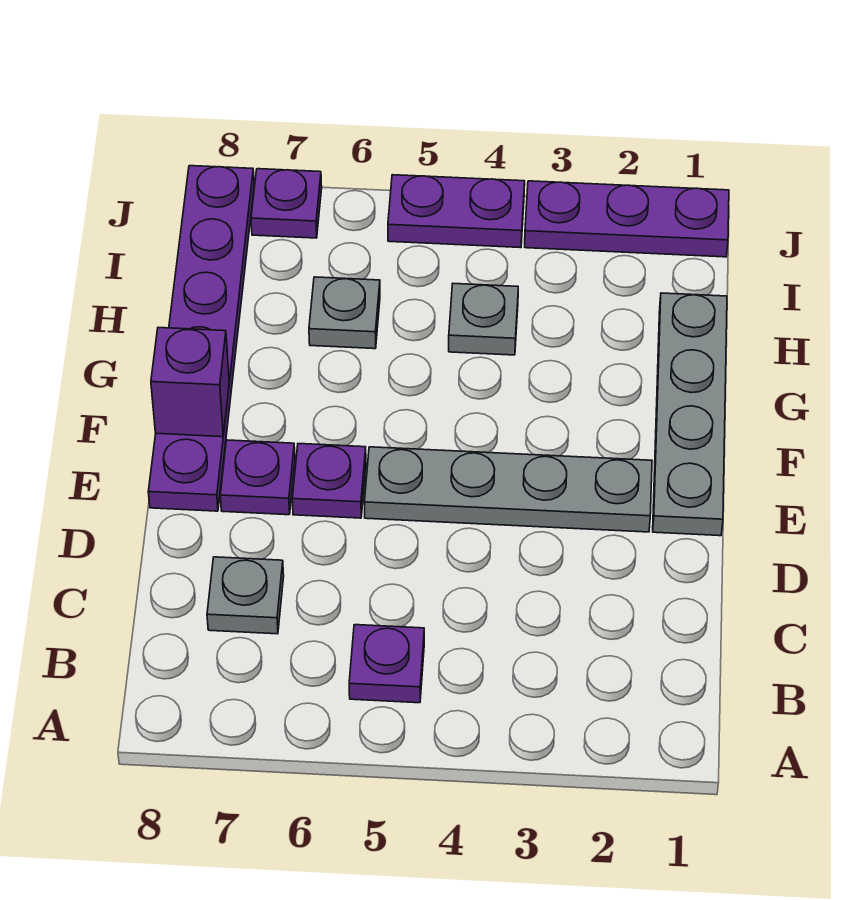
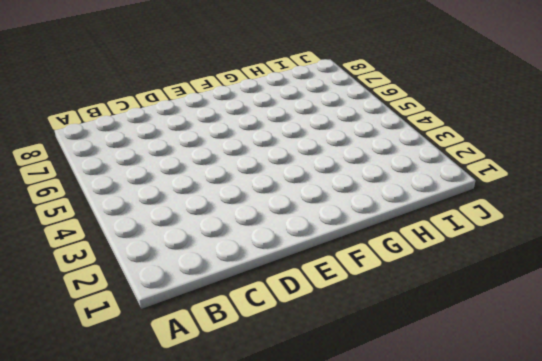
none -> purple 1x1 plate [349,625,424,703]
none -> grey 1x1 plate [207,557,284,634]
none -> grey 1x4 plate [653,293,727,536]

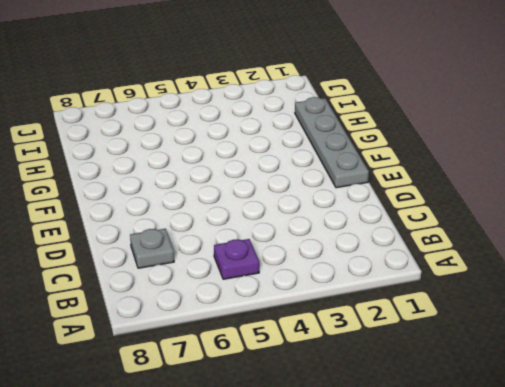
none -> grey 1x4 plate [364,447,652,532]
none -> purple 1x1 plate [292,444,366,518]
none -> purple 1x1 plate [220,440,295,515]

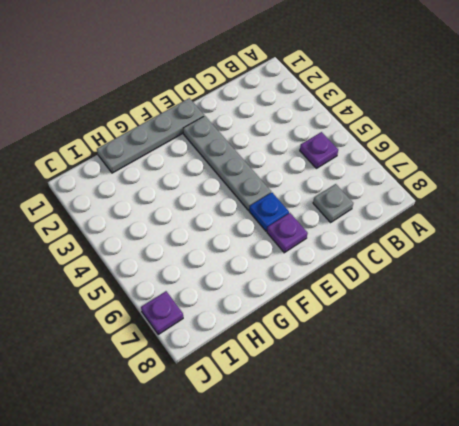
blue 1x1 plate [249,192,289,231] -> purple 1x1 plate [292,444,366,518]
none -> purple 1x6 plate [148,166,254,511]
none -> grey 1x1 plate [449,284,518,355]
none -> grey 1x1 plate [309,277,380,349]

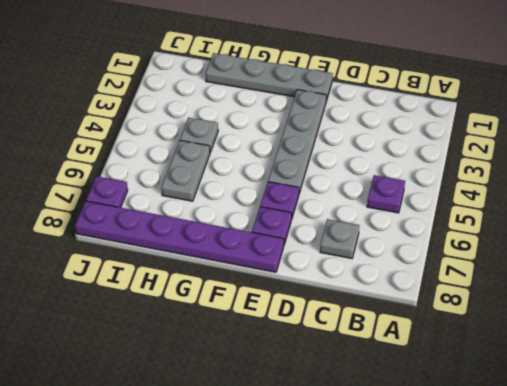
grey 1x2 plate [161,140,210,201] -> grey 1x1 plate [309,277,380,349]
none -> purple 1x3 plate [525,181,729,257]
none -> purple 1x2 plate [388,175,525,248]
none -> purple 1x1 brick [151,327,229,437]

